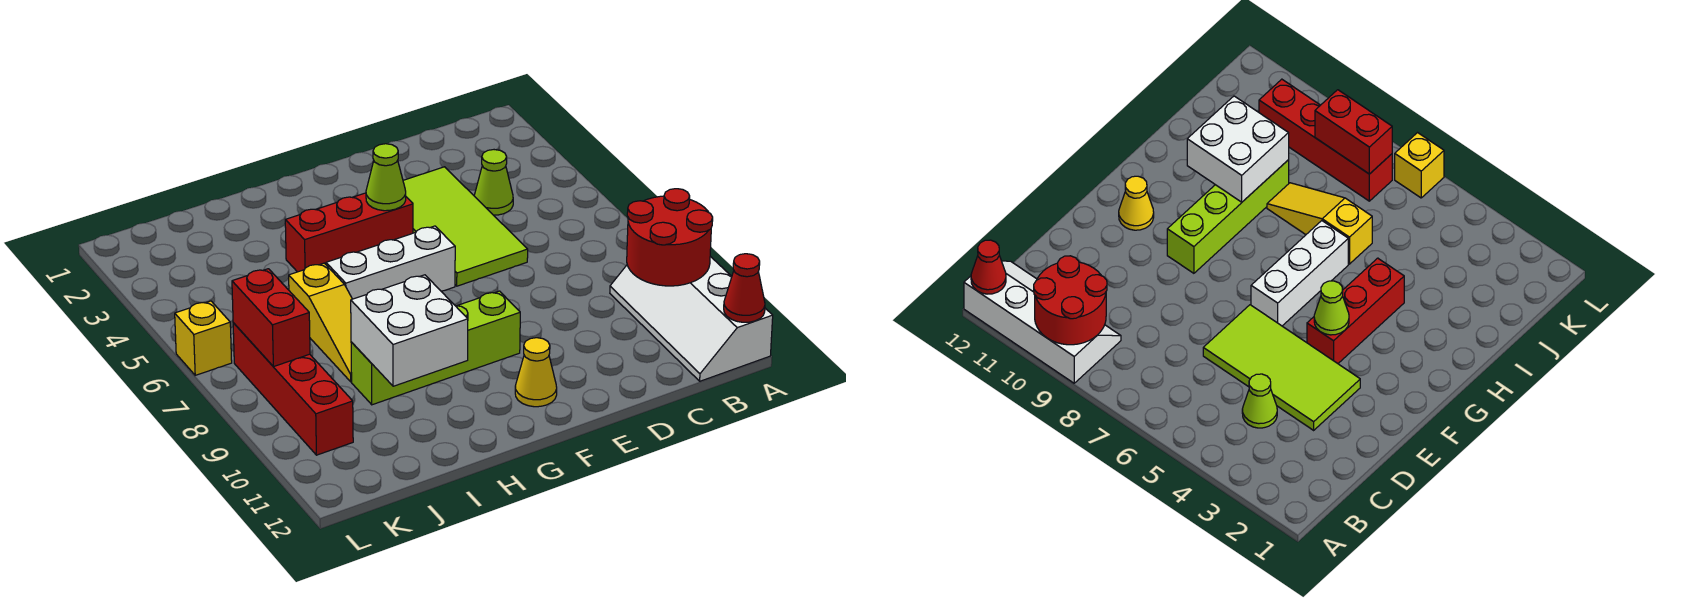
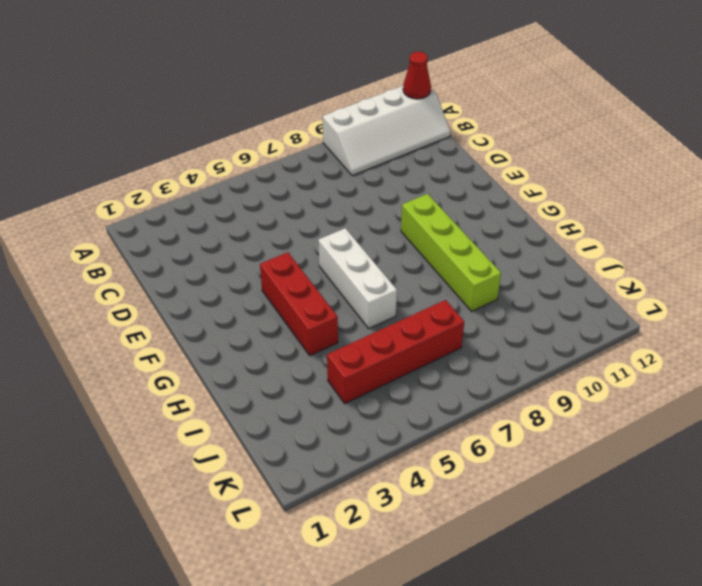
red 1x4 brick [327,300,464,403] -> red 1x4 brick moved to [233,323,353,455]
none -> lime 1x1 cone [474,150,513,215]
none -> lime 2x4 tile [403,167,528,286]
none -> yellow 1x1 cone [515,338,557,407]

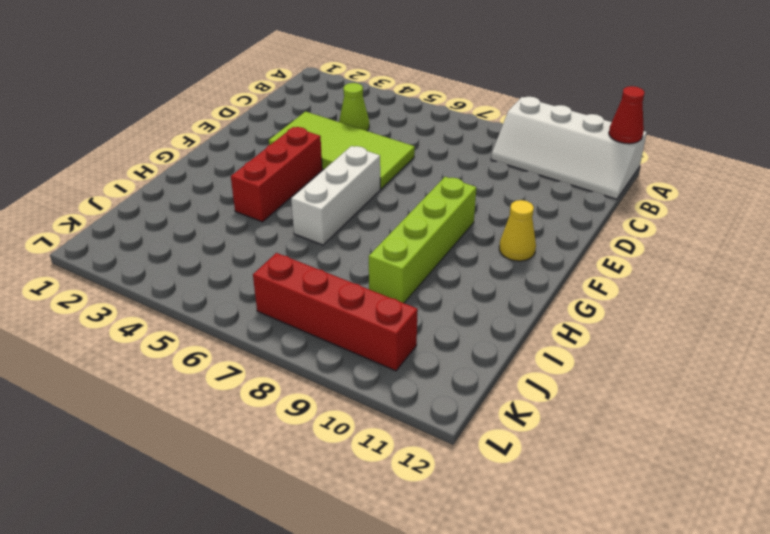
none -> yellow 1x3 slope [289,263,352,382]
none -> yellow 1x1 brick [175,301,232,375]
none -> red 2x2 round brick [627,189,713,286]

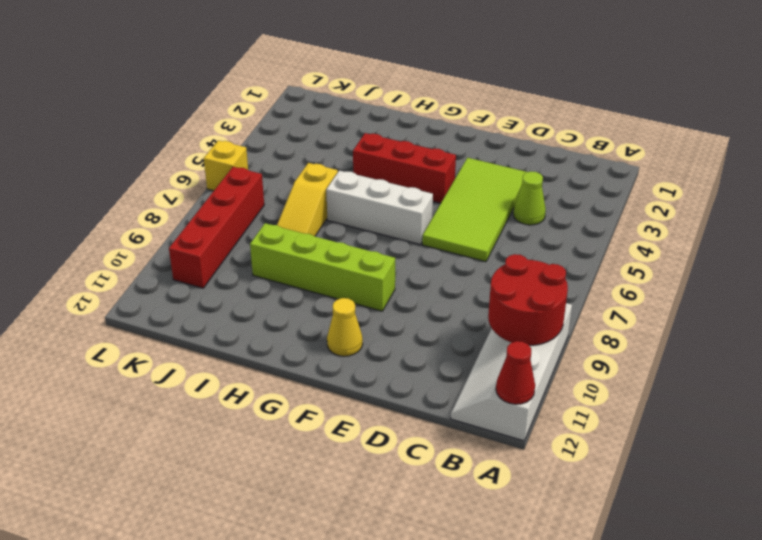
none -> lime 1x1 cone [366,144,406,211]
none -> white 2x2 brick [351,275,468,386]
none -> red 1x2 brick [232,269,310,367]

